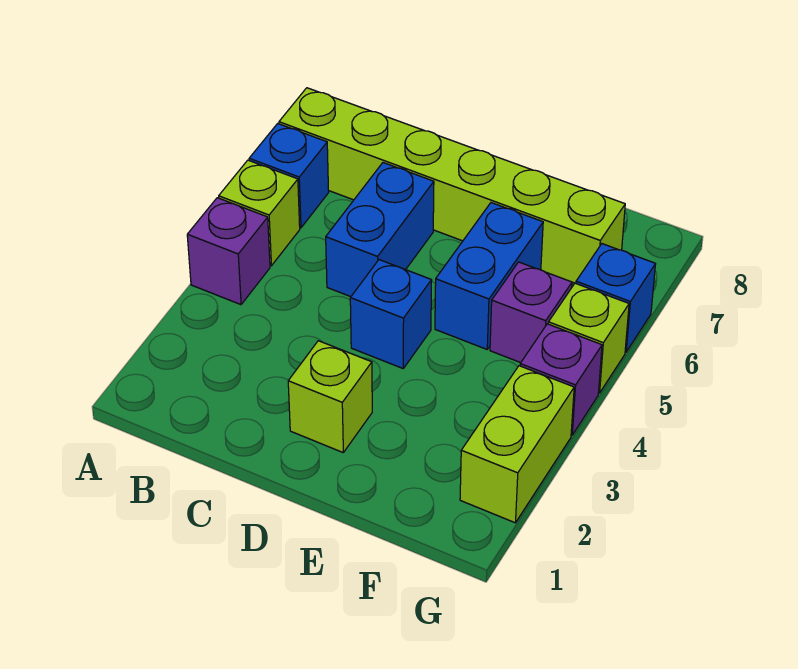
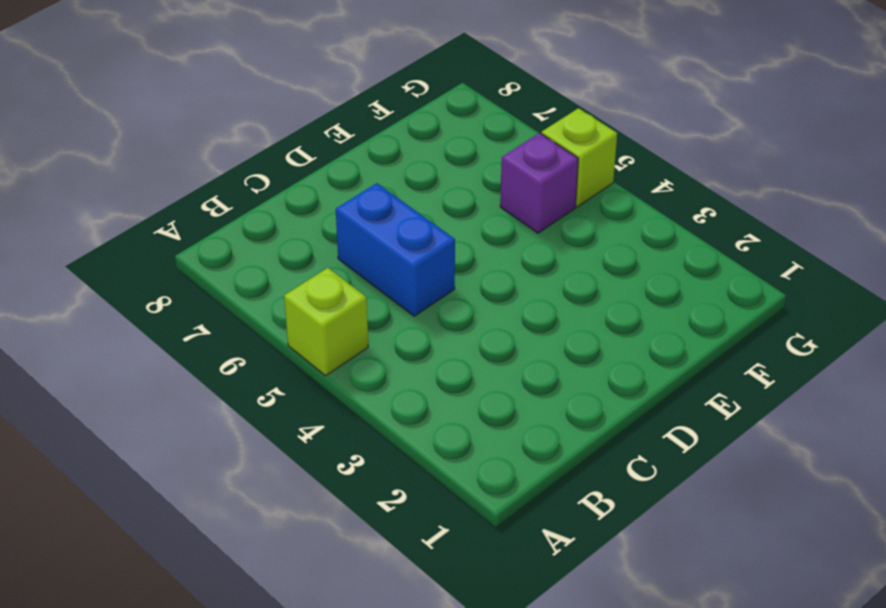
none -> purple 1x1 brick [187,198,270,305]
none -> blue 1x1 brick [249,124,329,228]
none -> lime 1x6 brick [279,88,625,283]

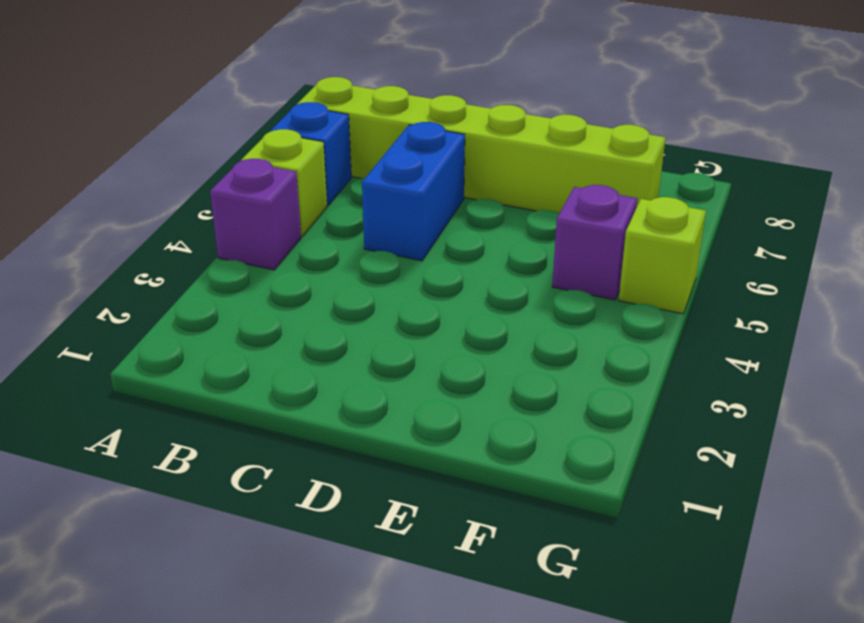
none -> lime 1x1 brick [288,341,372,452]
none -> blue 1x1 brick [350,260,432,368]
none -> blue 1x2 brick [435,203,543,349]

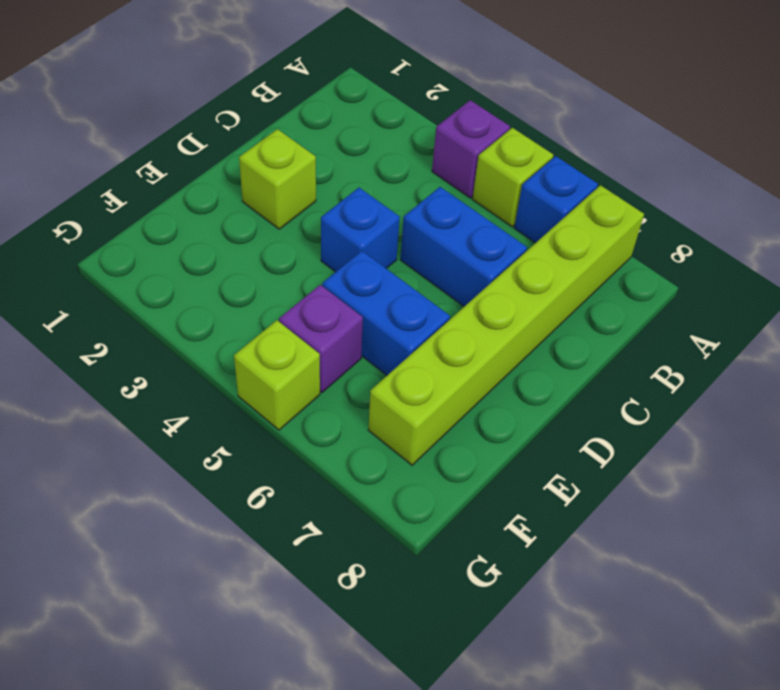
none -> lime 1x2 brick [460,366,574,523]
none -> purple 1x1 brick [520,324,602,435]
none -> blue 1x1 brick [576,244,656,352]

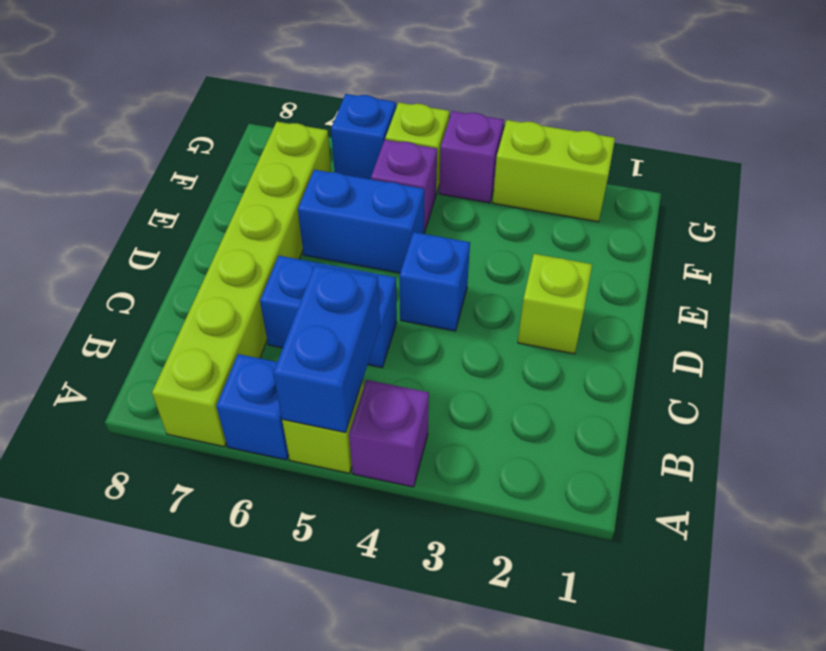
blue 1x2 brick [273,265,380,432] -> none

